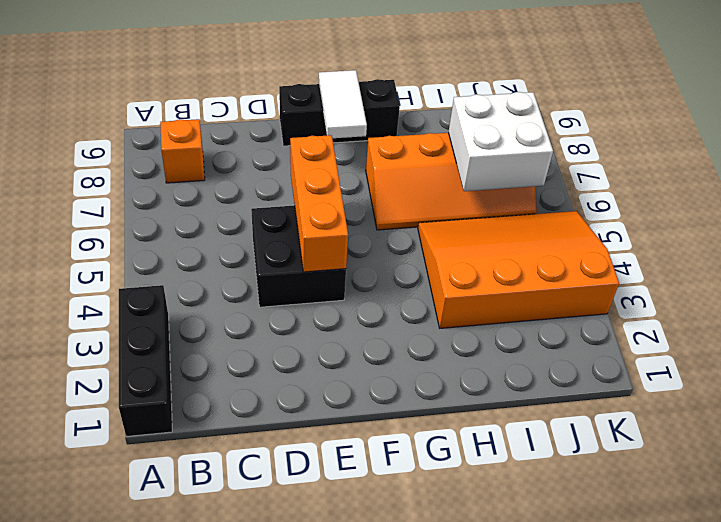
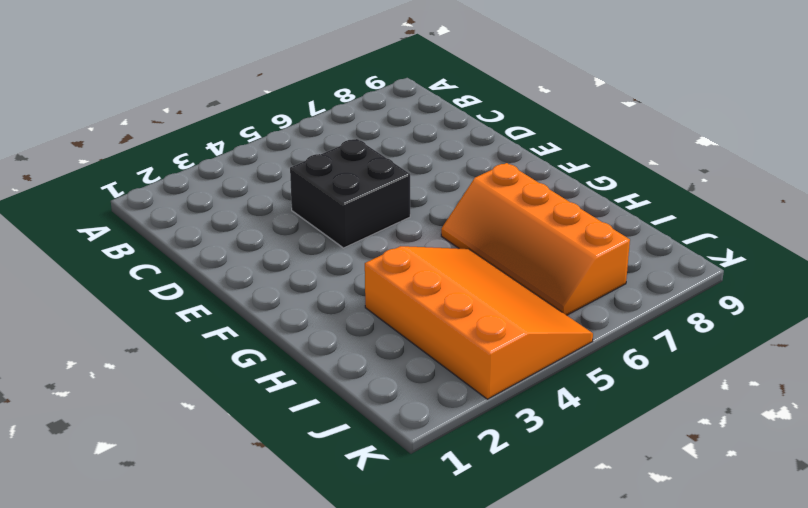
none -> black 1x3 brick [119,285,172,436]
none -> orange 1x1 brick [160,119,205,183]

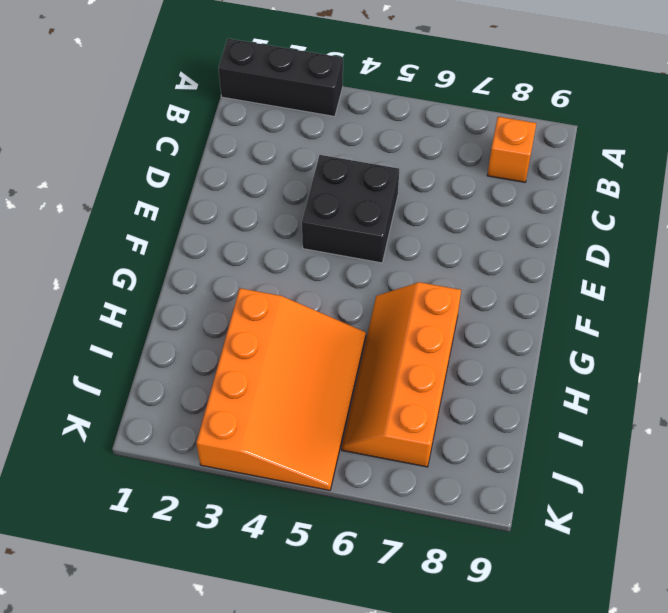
none -> black 1x3 brick [279,79,400,146]
none -> orange 1x3 brick [290,135,348,272]

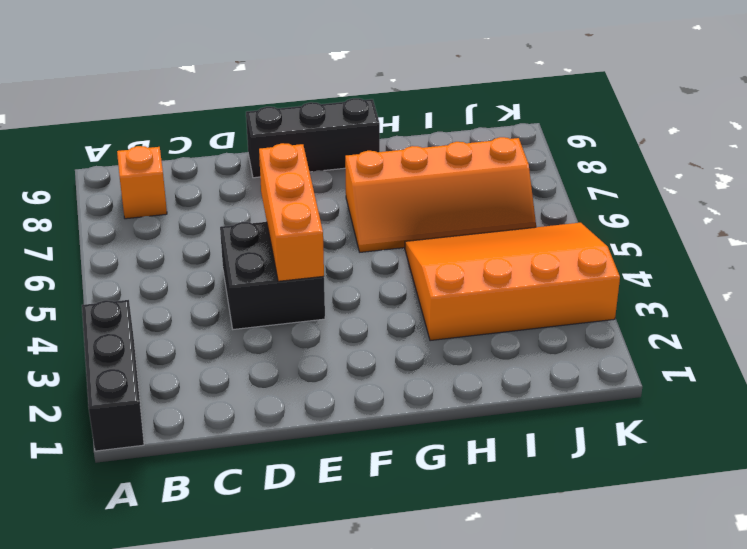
none -> white 1x2 tile [319,70,367,138]
none -> white 2x2 brick [448,92,553,191]

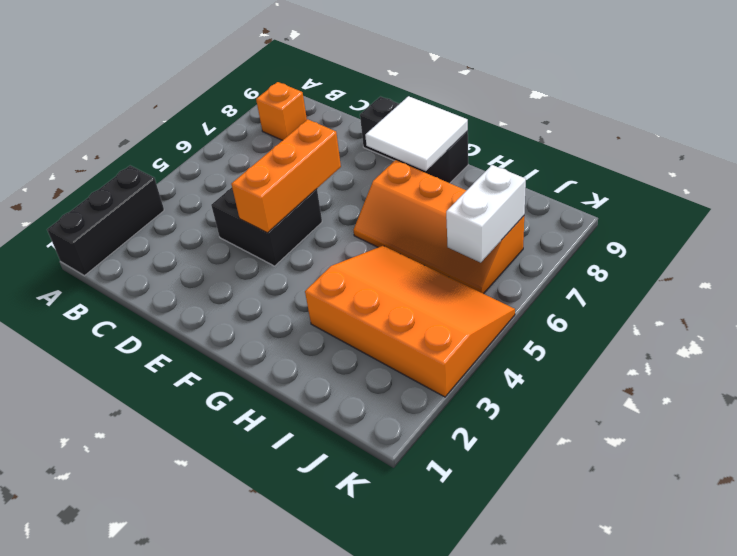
white 2x2 tile [365,96,468,171] -> white 1x2 tile [319,70,367,138]
white 1x2 brick [446,165,526,263] -> white 2x2 brick [448,92,553,191]

